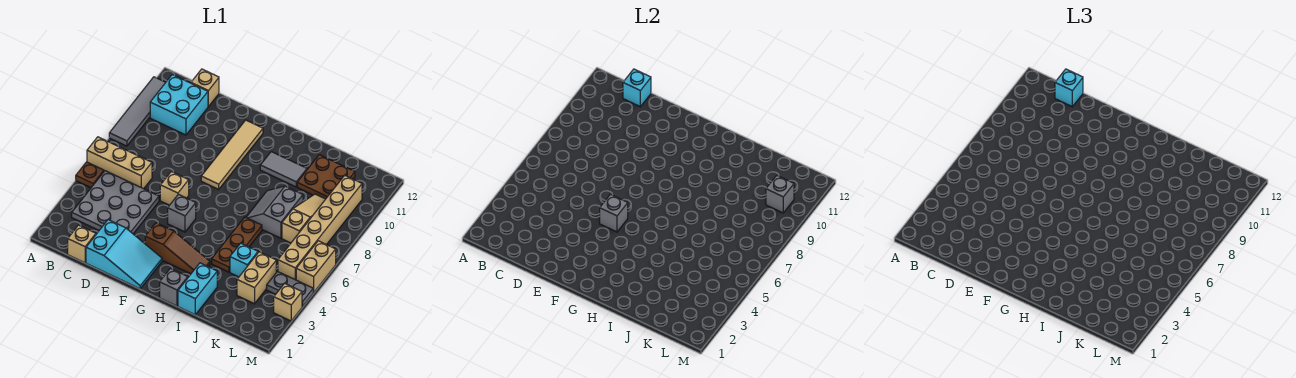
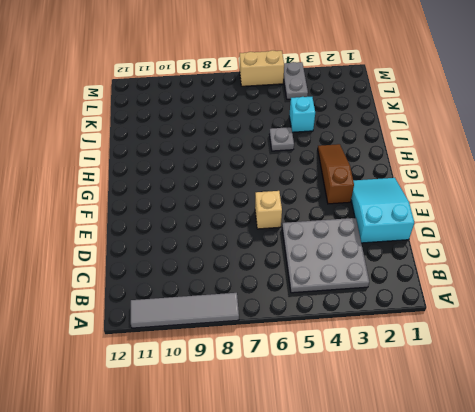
grey 1x1 plate [269,127,294,151] -> brown 1x3 plate [212,217,262,272]
none -> brown 1x1 plate [76,162,104,188]
none -> tan 1x3 brick [87,137,152,189]
none -> cyan 2x2 brick [150,75,208,135]

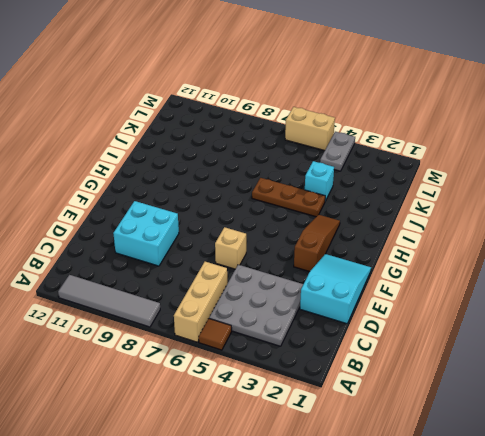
brown 1x1 tile [199,319,232,350] -> brown 1x1 plate [76,162,104,188]
cyan 2x2 brick [113,201,179,266] -> cyan 2x2 brick moved to [150,75,208,135]
none -> tan 1x1 brick [68,225,96,263]
none -> tan 1x1 brick [191,69,219,107]
none -> grey 1x1 brick [168,194,196,232]

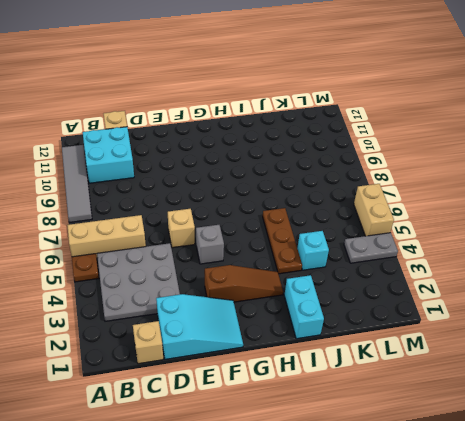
none -> tan 1x4 tile [201,120,263,189]
none -> grey 1x1 brick [160,268,188,306]
none -> grey 1x2 tile [260,152,307,187]

